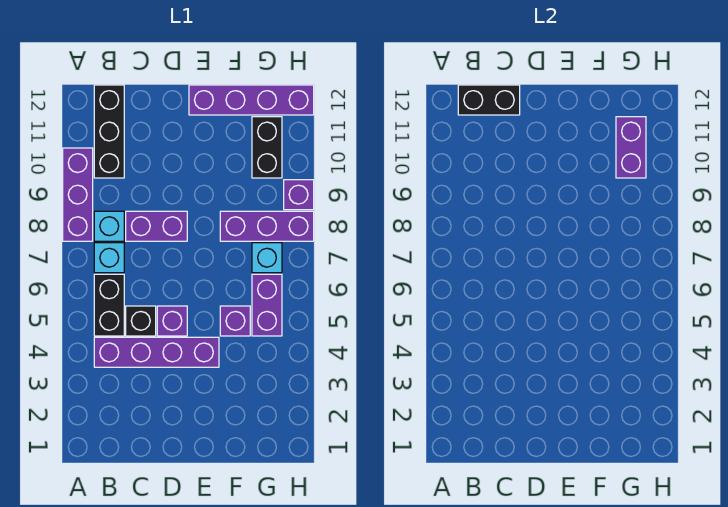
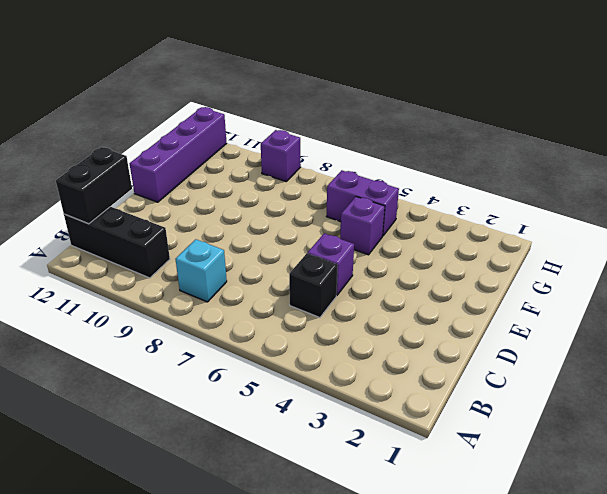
none -> purple 1x3 brick [63,148,93,241]
none -> purple 1x4 brick [94,337,219,367]
none -> black 1x2 brick [94,274,124,336]

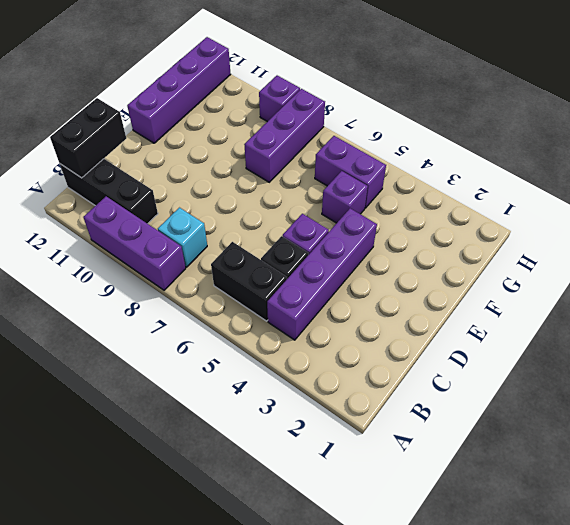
none -> cyan 1x1 brick [94,243,124,273]
none -> purple 1x2 brick [126,211,187,241]
none -> cyan 1x1 brick [252,243,282,273]

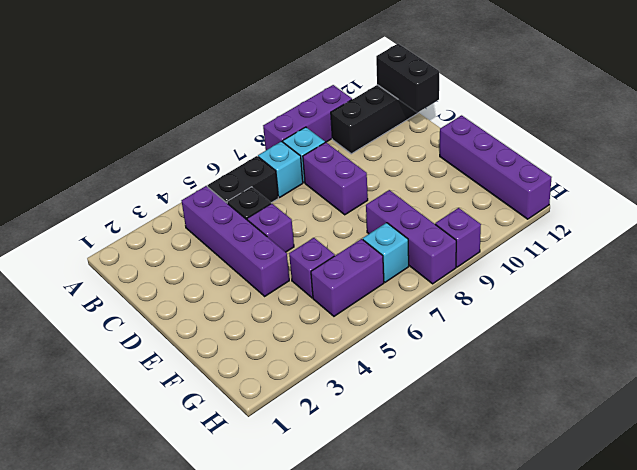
none -> black 1x2 brick [252,117,282,178]
none -> purple 1x2 brick [616,117,646,178]

